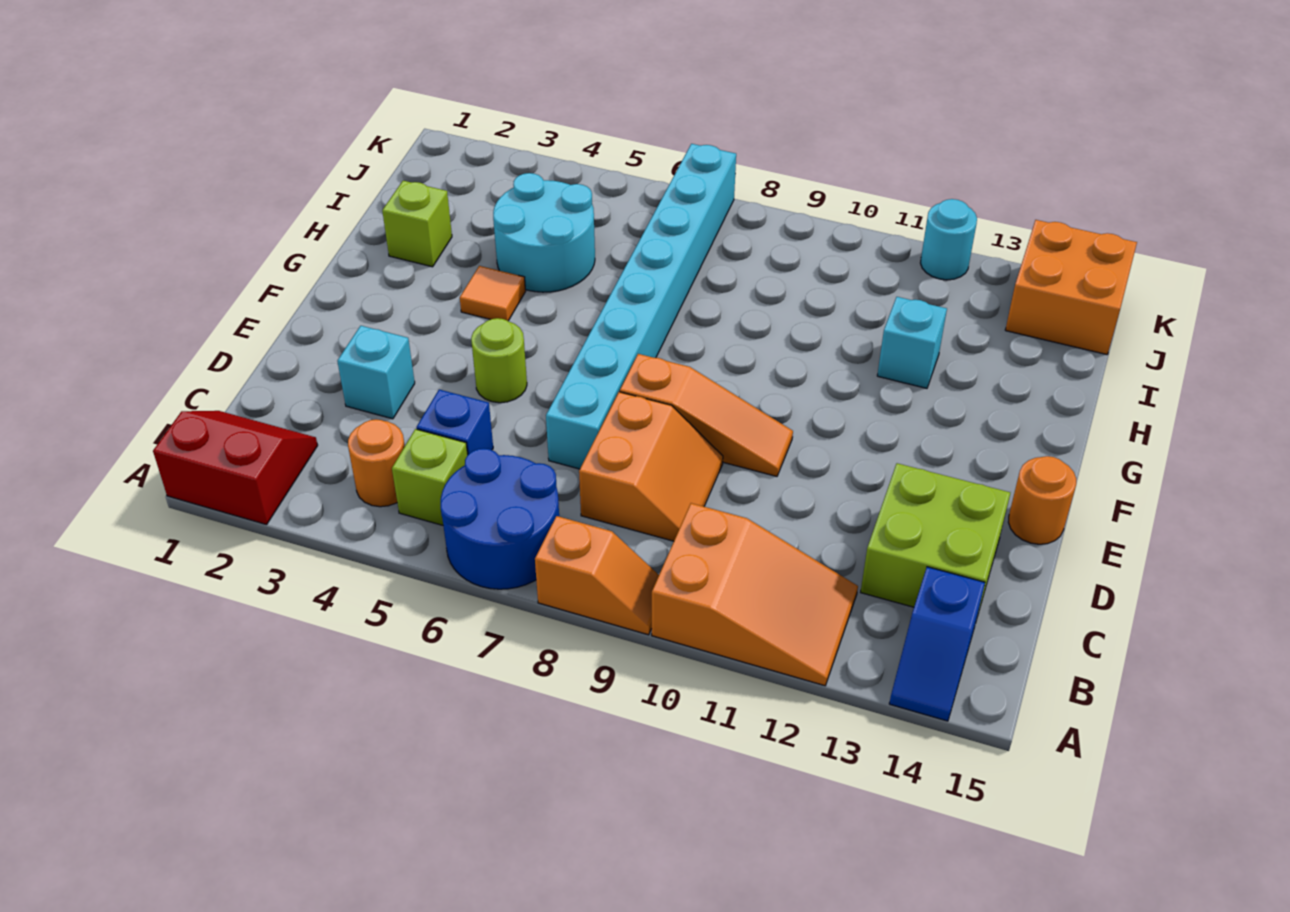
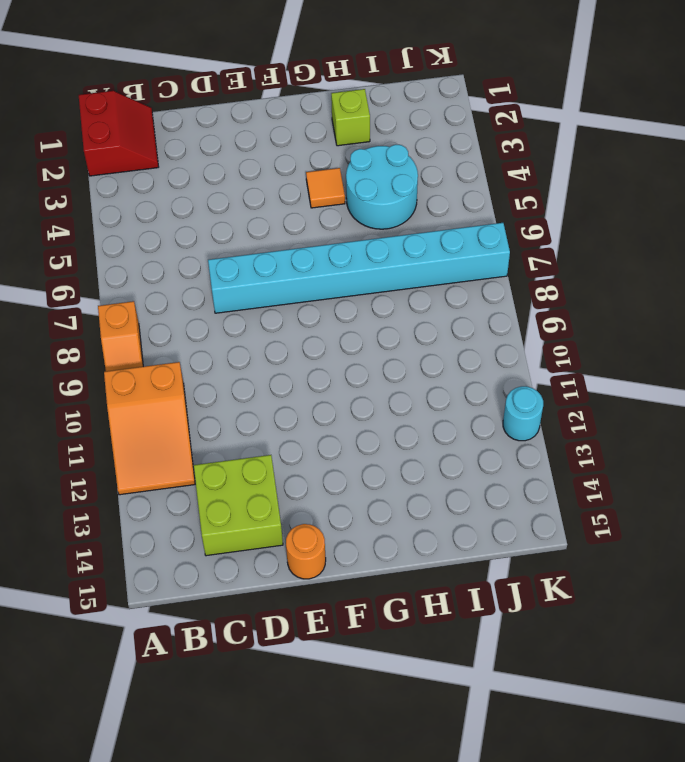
none -> blue 2x2 round brick [441,448,559,589]
none -> blue 1x2 slope [889,567,985,721]
none -> orange 1x1 round brick [348,419,405,507]

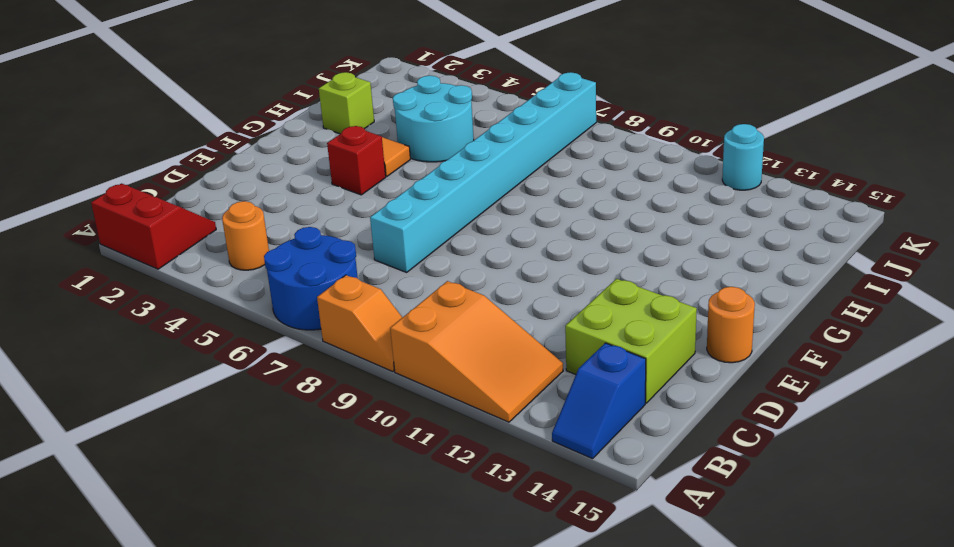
red 1x1 brick [327,126,386,195] -> none
none -> lime 1x1 brick [392,429,467,525]
none -> blue 1x1 brick [416,390,493,455]
none -> orange 2x2 slope [579,392,723,541]

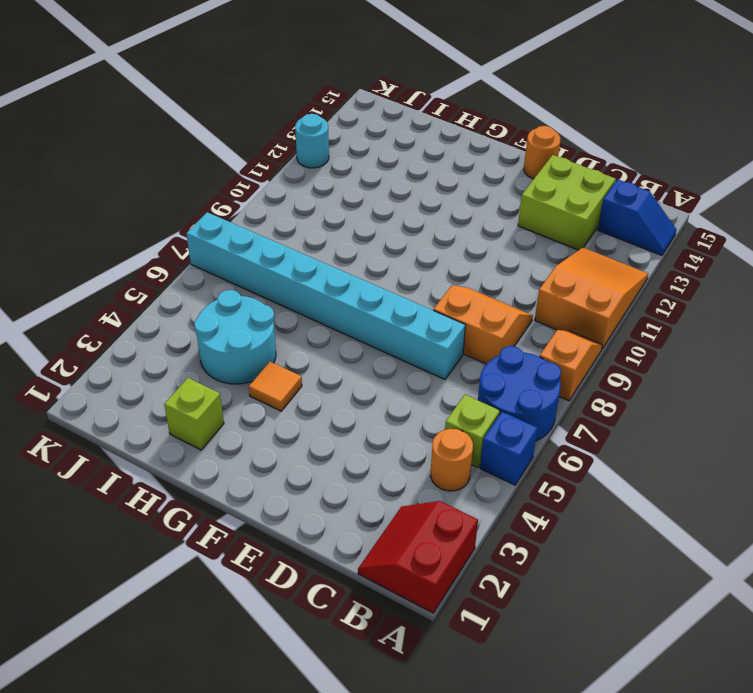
blue 1x1 brick [480,412,538,485] -> blue 1x1 brick moved to [416,390,493,455]
none -> cyan 1x1 brick [337,326,415,419]
none -> lime 1x1 round brick [471,318,527,403]
none -> orange 1x3 slope [620,354,793,476]

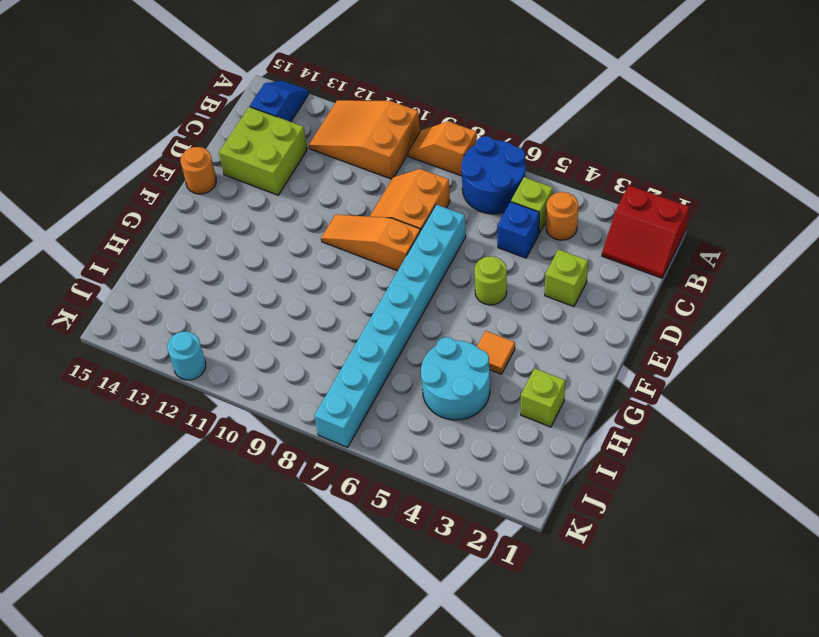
lime 1x1 brick [545,249,588,307] -> cyan 1x1 brick [337,326,415,419]
none -> cyan 1x1 brick [877,297,947,388]
none -> orange 2x2 brick [1005,220,1137,355]

